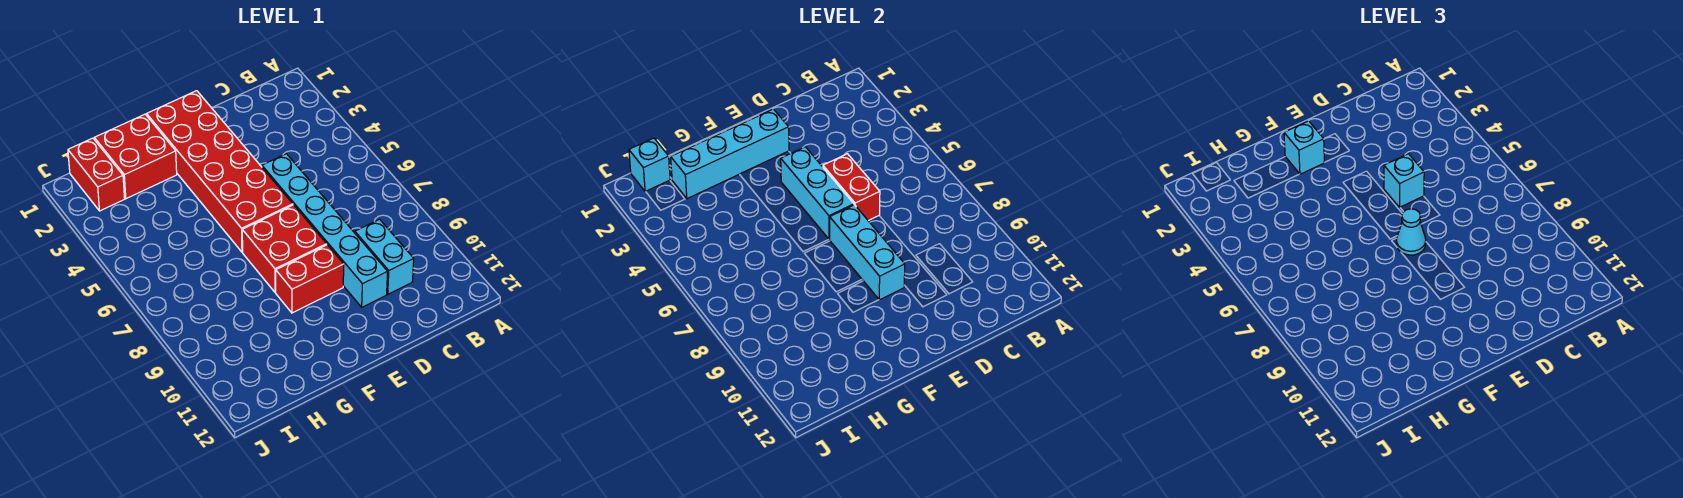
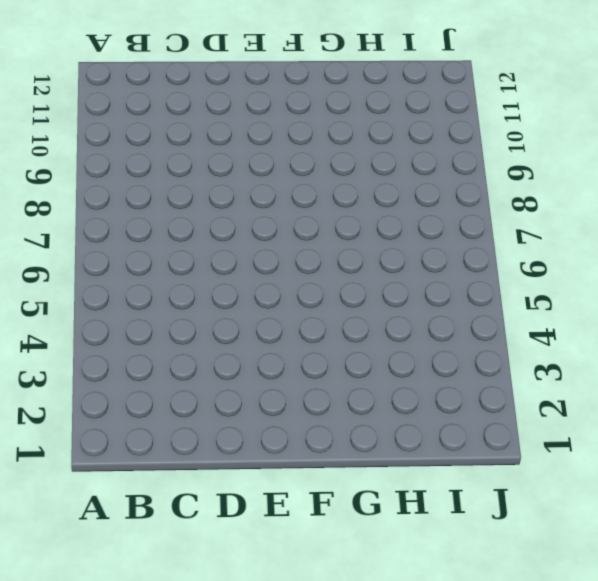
none -> cyan 1x2 brick [355,219,414,294]
none -> cyan 1x6 brick [262,154,388,307]
none -> red 2x6 brick [147,91,293,252]

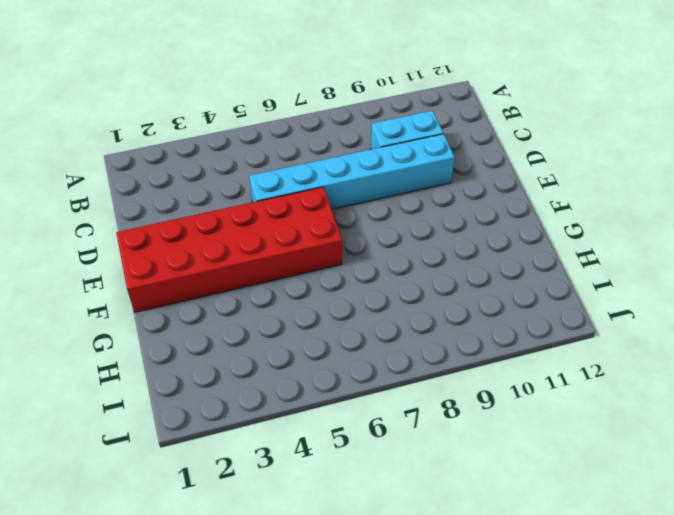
none -> red 2x2 brick [242,205,327,292]
none -> red 1x2 brick [276,245,344,313]
none -> red 2x2 brick [94,114,177,199]

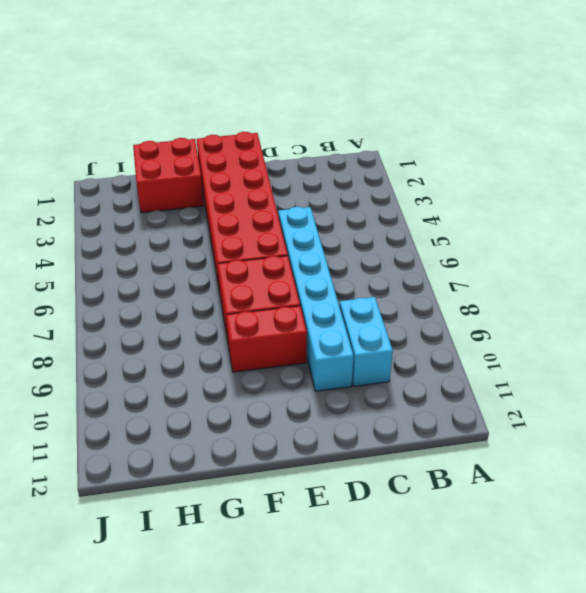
none -> red 1x2 brick [68,138,125,211]
none -> red 1x2 brick [823,154,880,221]
none -> cyan 1x4 brick [671,109,789,199]

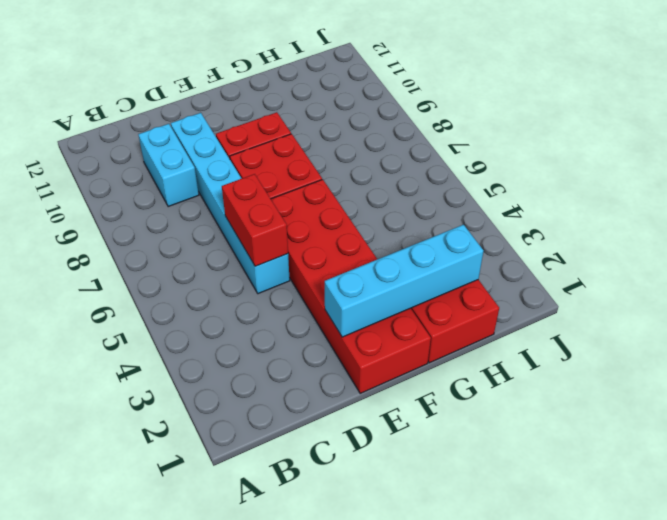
none -> red 1x2 brick [68,138,125,211]
none -> cyan 1x3 brick [781,147,854,240]
none -> cyan 1x3 brick [830,205,905,300]

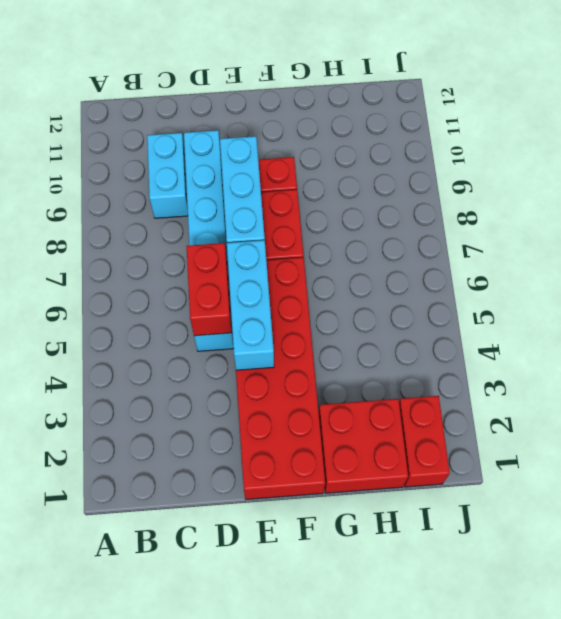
none -> cyan 1x4 brick [671,109,789,199]
none -> cyan 1x1 brick [629,138,670,192]
none -> cyan 1x1 brick [1384,154,1424,207]

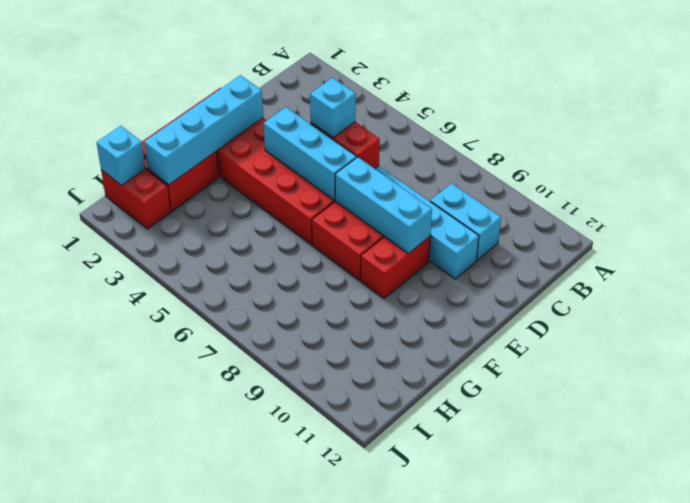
none -> cyan 1x1 cone [1396,209,1426,255]
none -> cyan 1x1 brick [1284,121,1324,174]

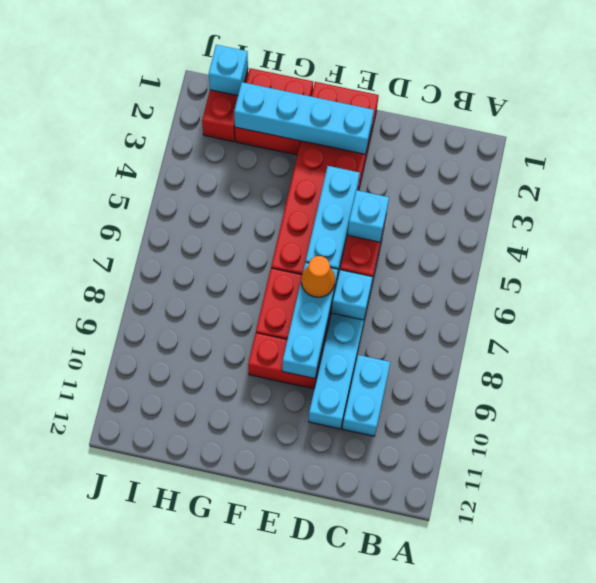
cyan 1x1 brick [331,270,373,320] -> cyan 1x1 brick moved to [1284,121,1324,174]
orange 1x1 cone [301,256,335,297] -> cyan 1x1 cone [1396,209,1426,255]

